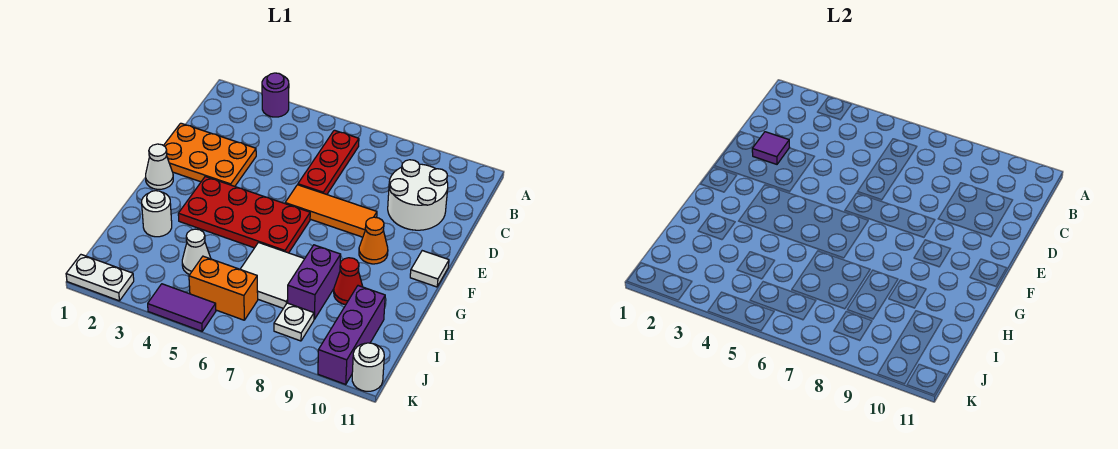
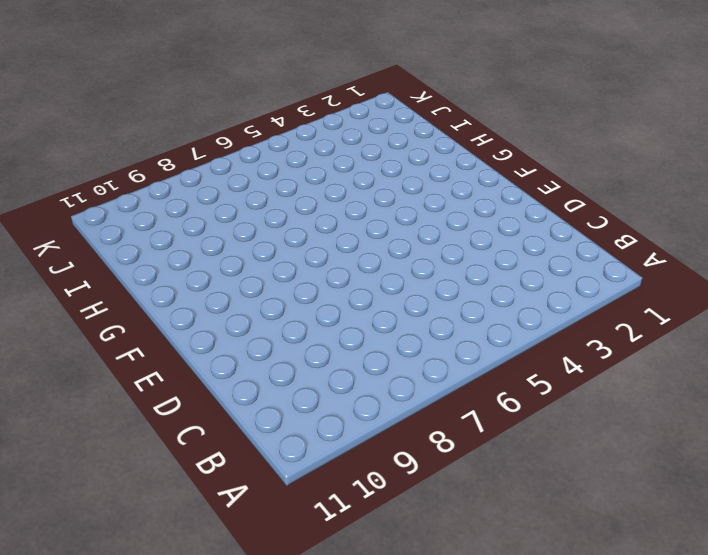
none -> purple 1x1 round brick [262,73,289,117]
none -> red 1x3 plate [298,130,359,194]
none -> white 2x2 round brick [388,160,448,230]

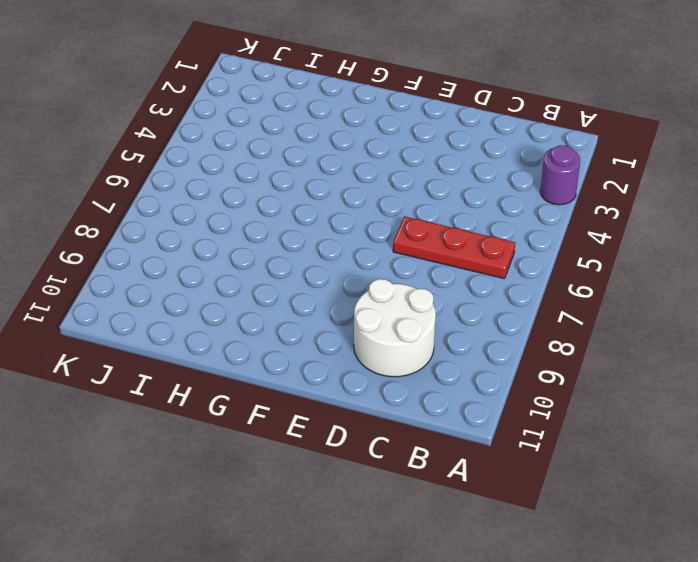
none -> orange 2x3 plate [164,123,256,186]
none -> orange 1x3 tile [285,185,377,237]
none -> white 1x1 cone [146,144,173,189]

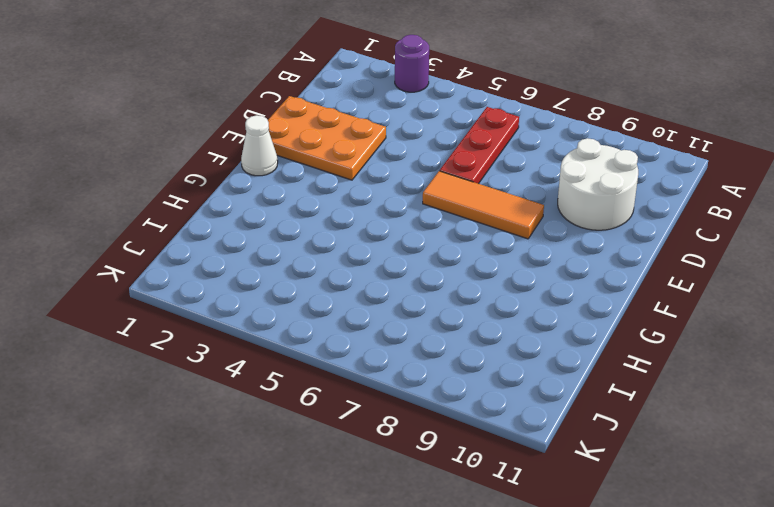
none -> red 2x4 plate [178,177,310,253]
none -> orange 1x1 cone [359,217,388,264]
none -> white 1x1 tile [410,251,449,287]

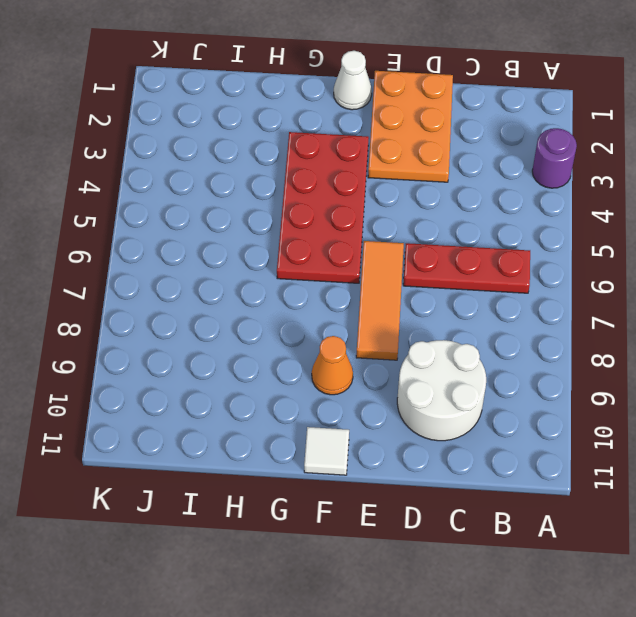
none -> white 1x1 round brick [142,191,172,237]
none -> white 2x2 tile [240,243,304,308]
none -> purple 1x2 brick [288,245,341,319]

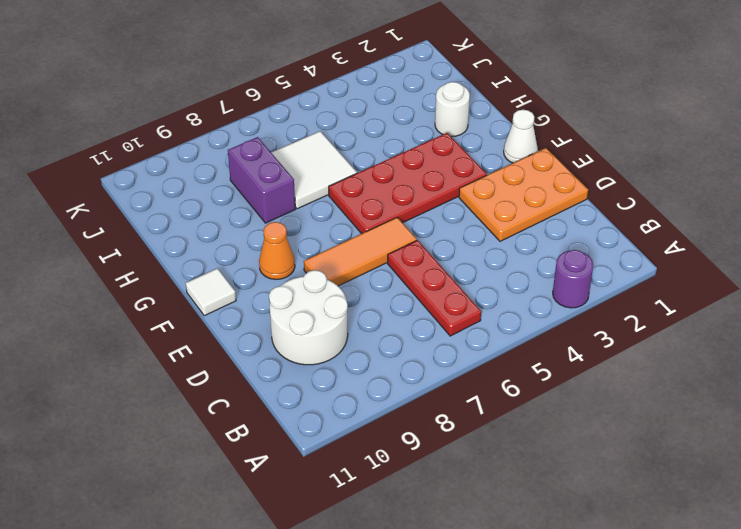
none -> red 1x1 cone [334,258,363,305]
none -> white 1x1 cone [182,229,211,275]
none -> purple 1x3 brick [318,286,385,384]

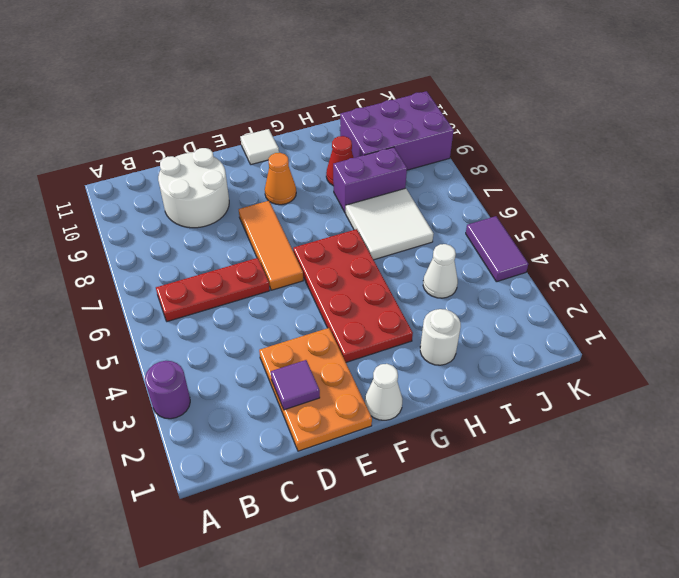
purple 2x3 brick [340,91,454,170] -> purple 1x3 brick [318,286,385,384]
none -> orange 1x2 brick [189,256,258,320]
none -> white 1x1 plate [274,303,314,341]
none -> white 1x2 plate [66,255,134,301]

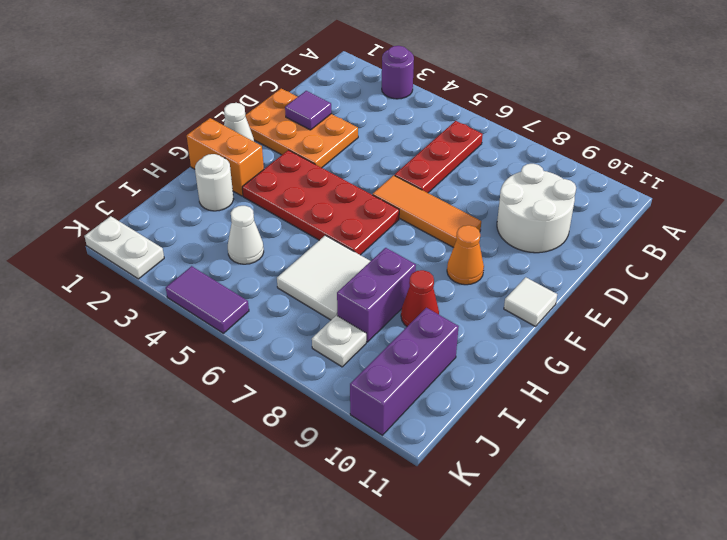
orange 1x2 brick [187,118,264,196] -> orange 1x2 brick moved to [189,256,258,320]
none -> white 1x1 round brick [352,343,384,391]

